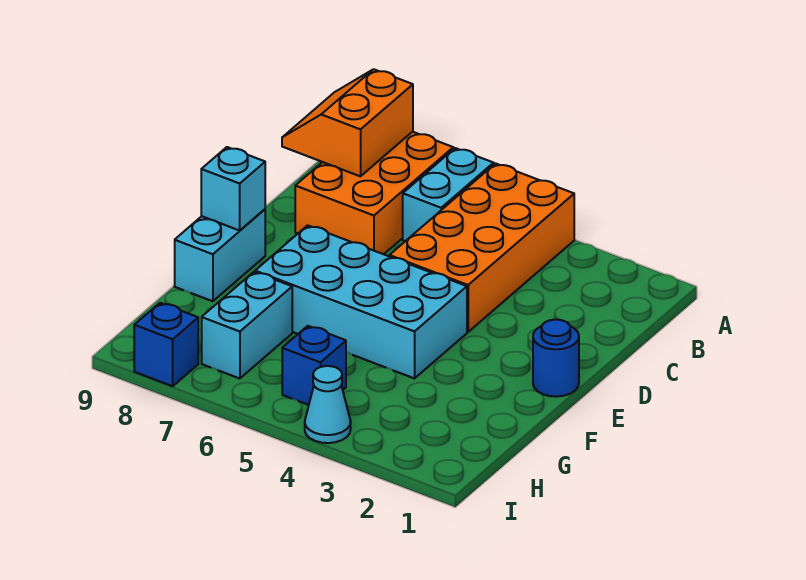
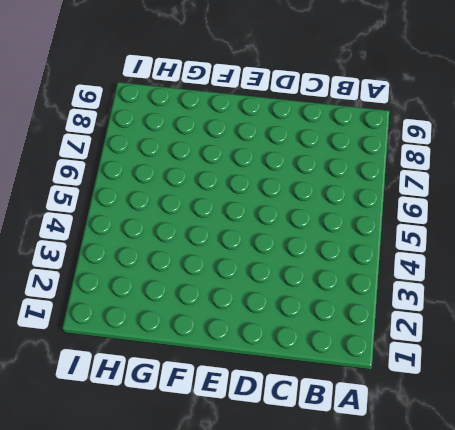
none -> orange 2x4 brick [389,163,574,332]
none -> cyan 1x2 brick [403,148,494,241]
none -> orange 2x3 brick [295,132,453,254]

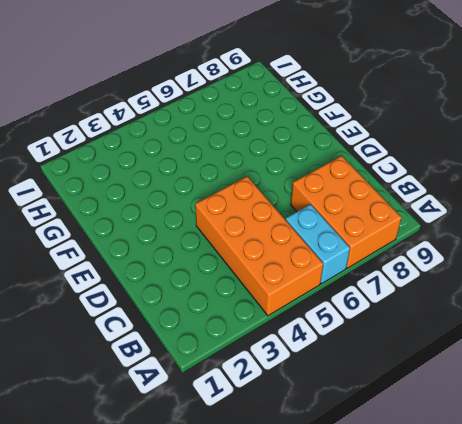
none -> blue 1x1 round brick [533,320,579,397]
none -> cyan 2x4 brick [255,225,467,378]
none -> cyan 1x2 brick [175,209,265,301]

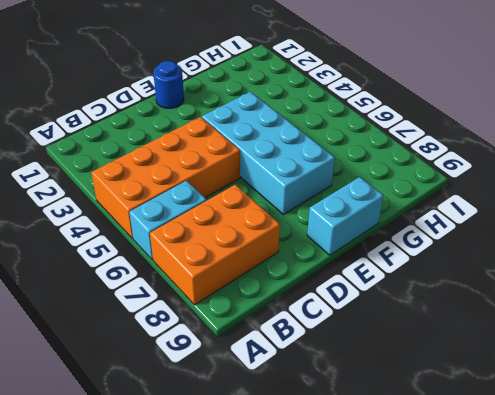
none -> cyan 1x2 brick [202,272,292,379]
none -> blue 1x1 brick [282,326,346,405]
none -> cyan 1x1 cone [305,366,351,443]

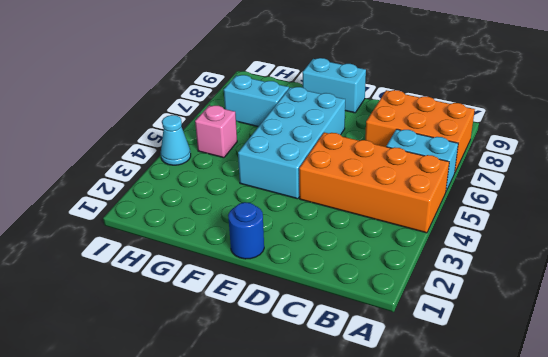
pink 1x1 brick [195,105,237,158] -> blue 1x1 brick [282,326,346,405]
none -> blue 1x1 brick [134,303,198,386]
none -> orange 2x2 slope [282,69,413,176]
none -> cyan 1x1 brick [201,147,265,230]

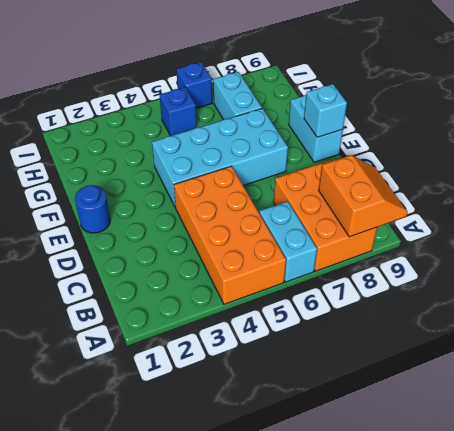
blue 1x1 brick [176,62,212,108] -> blue 1x1 brick moved to [134,303,198,386]
none -> cyan 1x1 cone [305,366,351,443]

